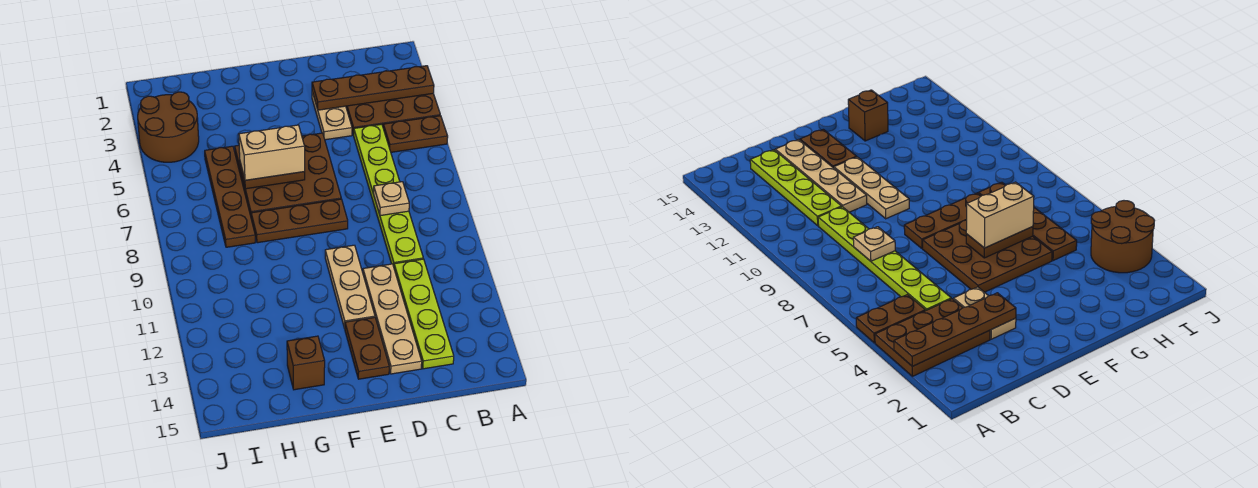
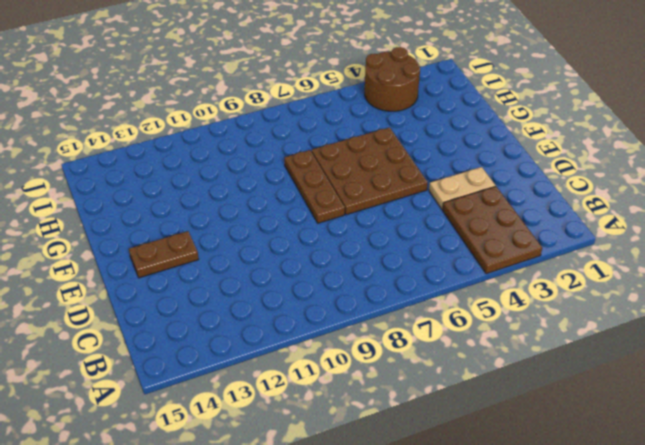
none -> brown 1x2 plate [383,116,448,152]
none -> lime 1x6 plate [354,124,423,266]
none -> lime 1x4 plate [394,259,454,369]

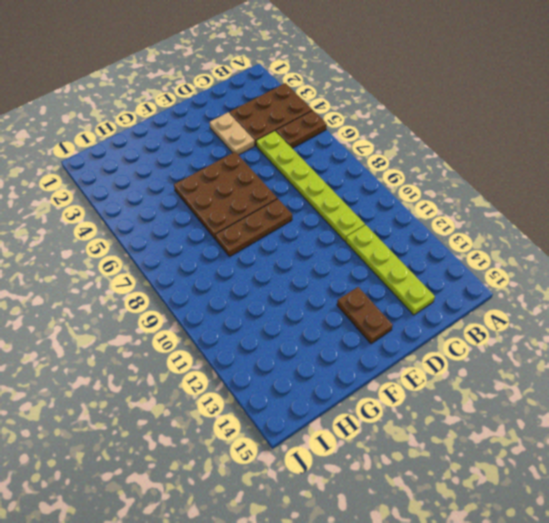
none -> tan 1x4 plate [363,264,422,374]
none -> tan 1x3 plate [325,245,375,328]
none -> brown 1x1 brick [287,336,325,390]

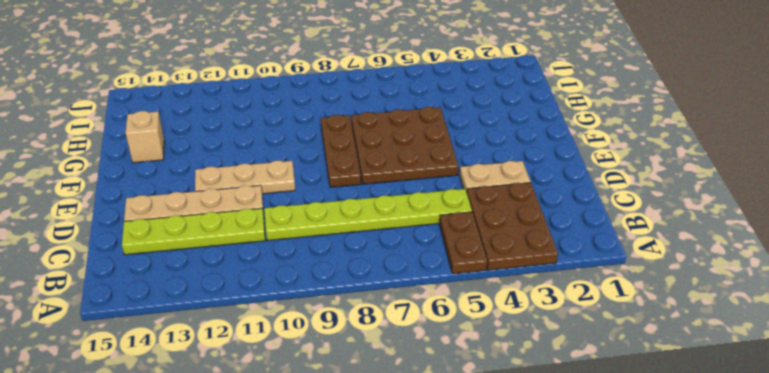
tan 1x1 brick [126,111,164,163] -> brown 1x1 brick [287,336,325,390]
none -> brown 1x2 plate [345,317,389,379]
none -> brown 1x4 plate [205,146,255,247]
none -> brown 2x2 round brick [138,92,199,162]

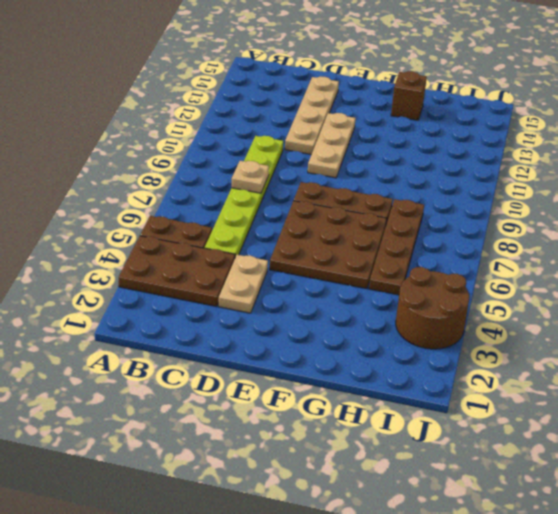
none -> lime 1x4 plate [394,259,454,369]
none -> brown 1x2 plate [345,317,389,379]
none -> brown 1x4 plate [312,66,434,110]

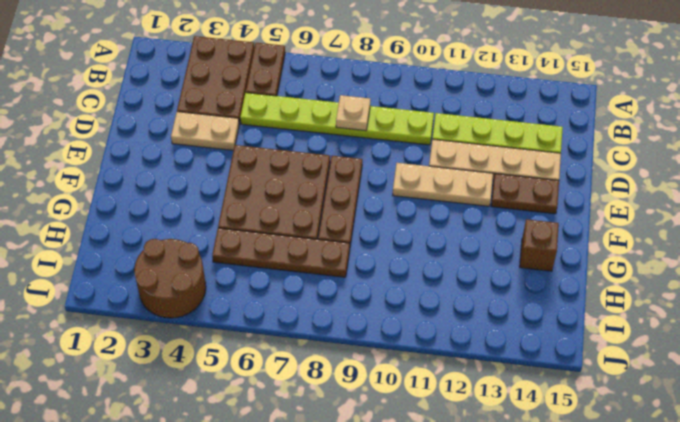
none -> brown 1x4 plate [312,66,434,110]
none -> brown 1x2 plate [240,163,305,189]
none -> tan 1x2 brick [239,125,305,180]

